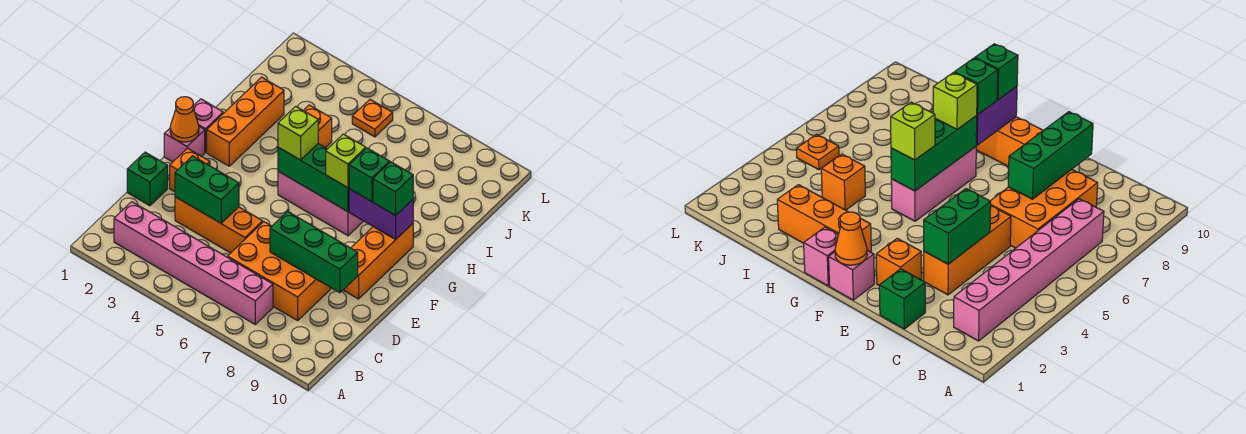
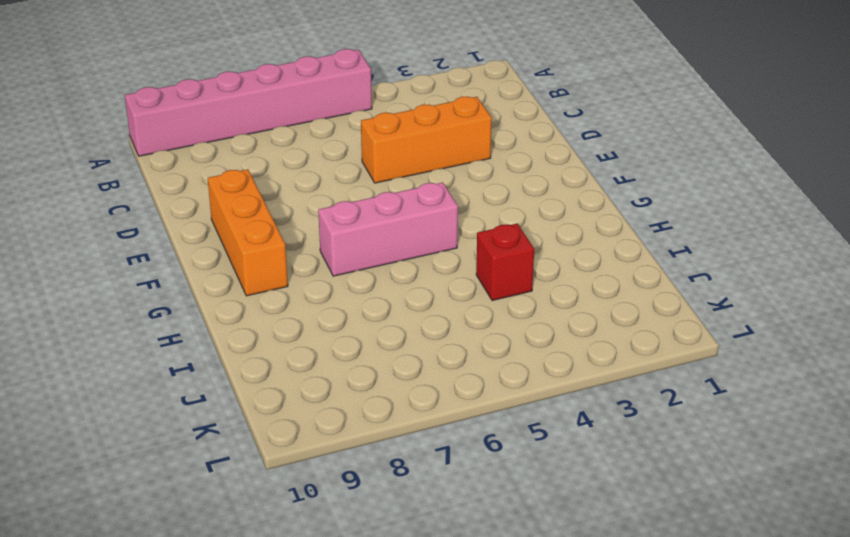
pink 1x6 brick [125,49,372,156] -> pink 1x6 brick moved to [114,202,273,324]
red 1x1 brick [476,224,534,301] -> orange 1x1 brick [303,105,332,148]
none -> orange 2x3 brick [228,222,331,321]
none -> green 1x1 brick [127,152,168,206]
none -> orange 1x1 brick [170,148,210,192]

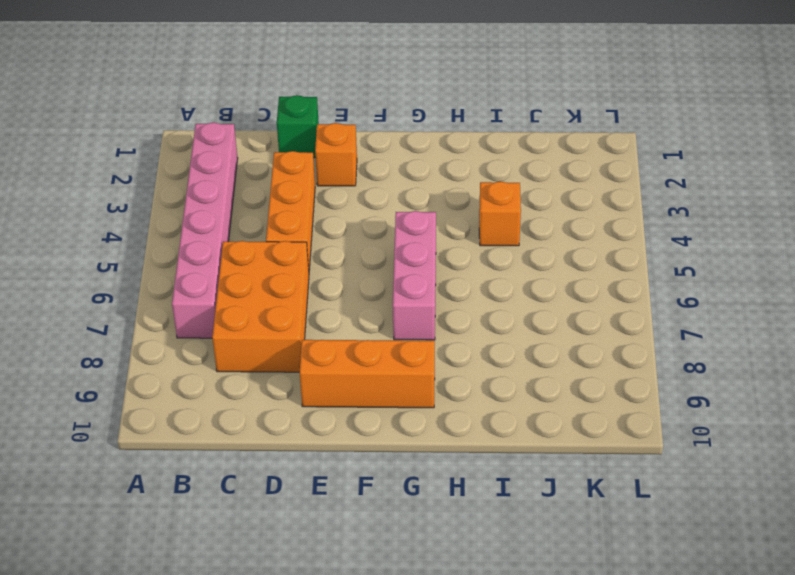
none -> pink 1x1 brick [164,127,205,162]
none -> pink 1x1 brick [194,99,223,152]
none -> orange 1x3 brick [207,77,284,166]

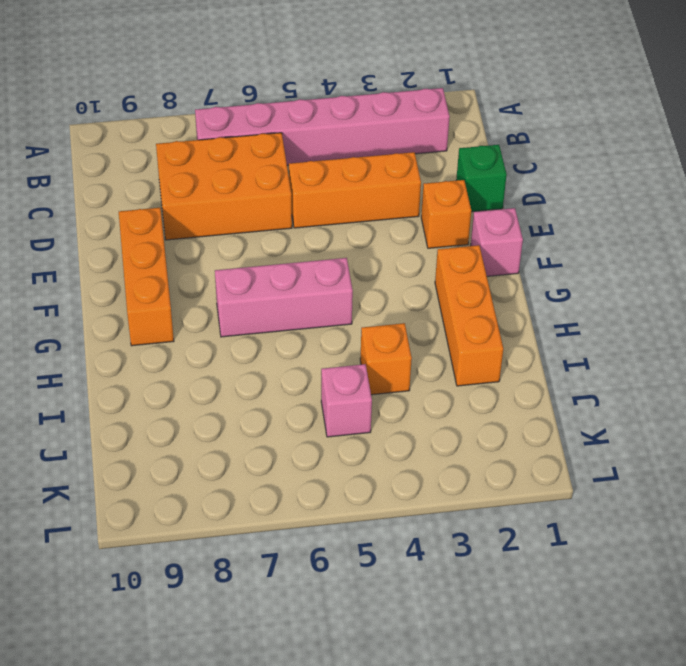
pink 1x1 brick [321,364,372,437] -> pink 1x1 brick moved to [194,99,223,152]
none -> orange 1x1 plate [352,100,393,137]
none -> green 1x2 brick [175,156,239,223]
none -> green 1x3 brick [270,211,358,293]

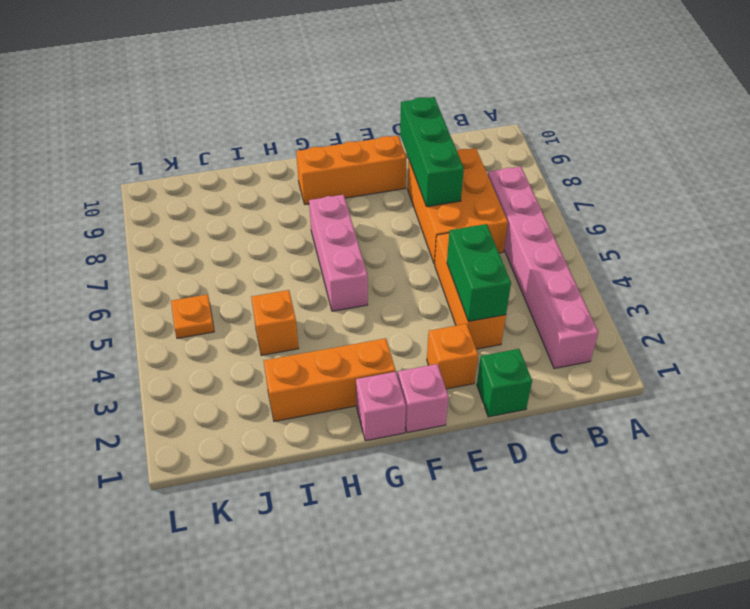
none -> orange 1x1 cone [170,97,199,142]
none -> green 1x3 brick [278,144,349,212]
none -> purple 1x2 brick [349,189,413,239]

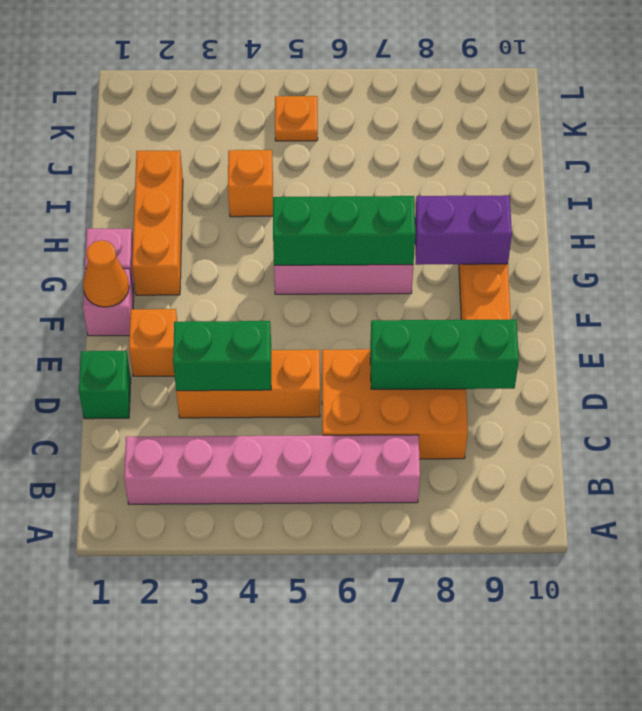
none -> lime 1x1 brick [278,106,318,160]
none -> lime 1x1 brick [326,134,366,188]
none -> green 1x1 brick [349,148,390,202]

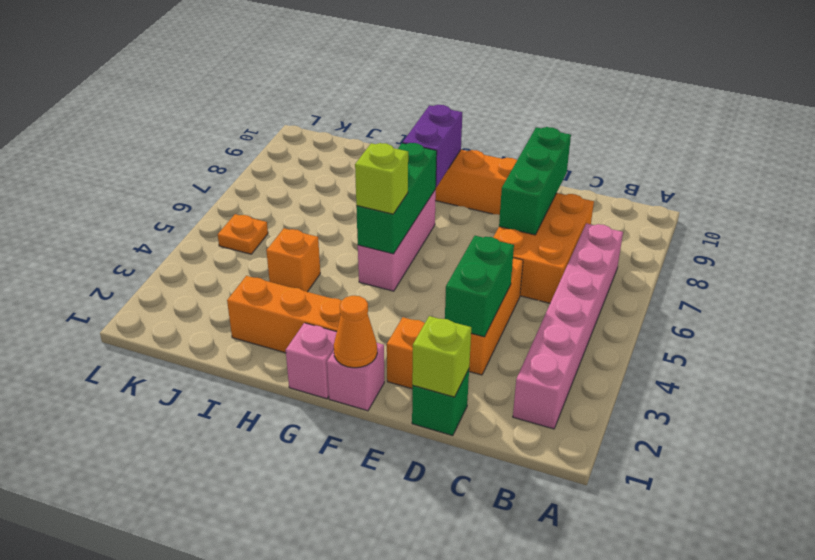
lime 1x1 brick [412,316,471,397] -> lime 1x1 brick moved to [326,134,366,188]
none -> green 1x1 brick [349,148,390,202]
none -> green 1x1 brick [373,162,413,216]

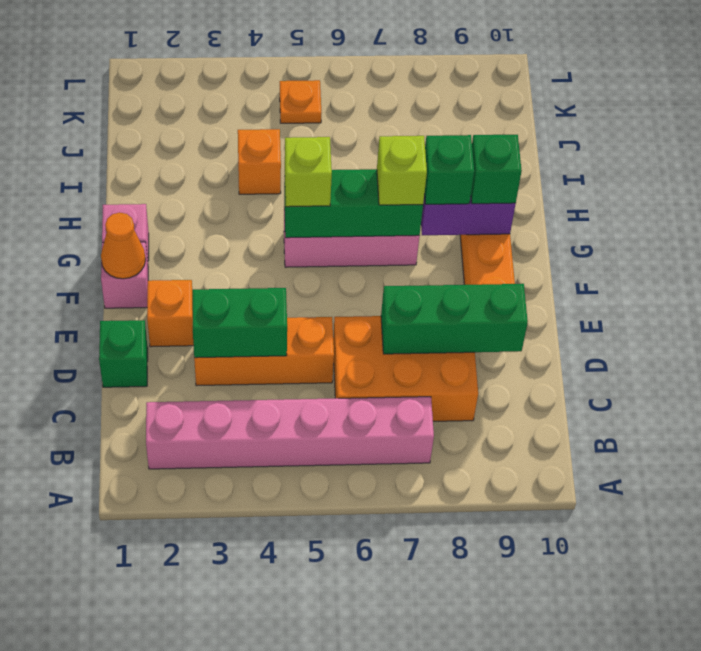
none -> orange 1x3 brick [207,77,284,166]

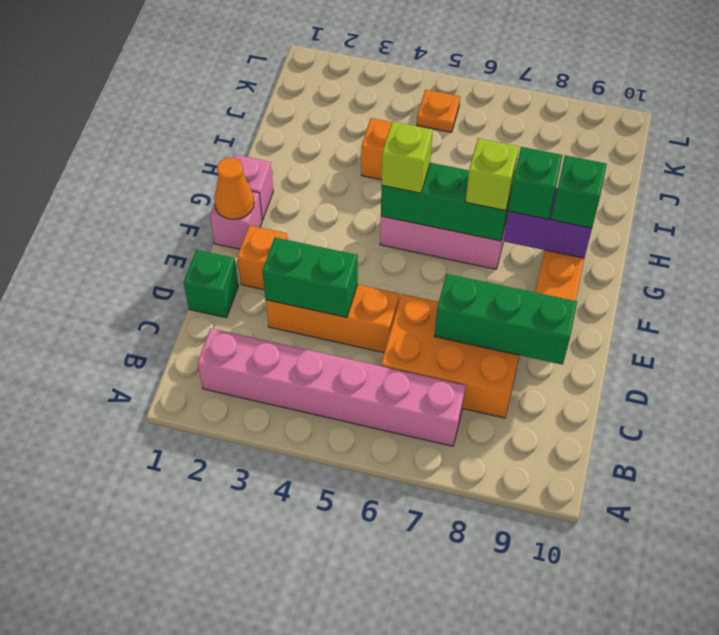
none -> orange 1x3 brick [207,77,284,166]

